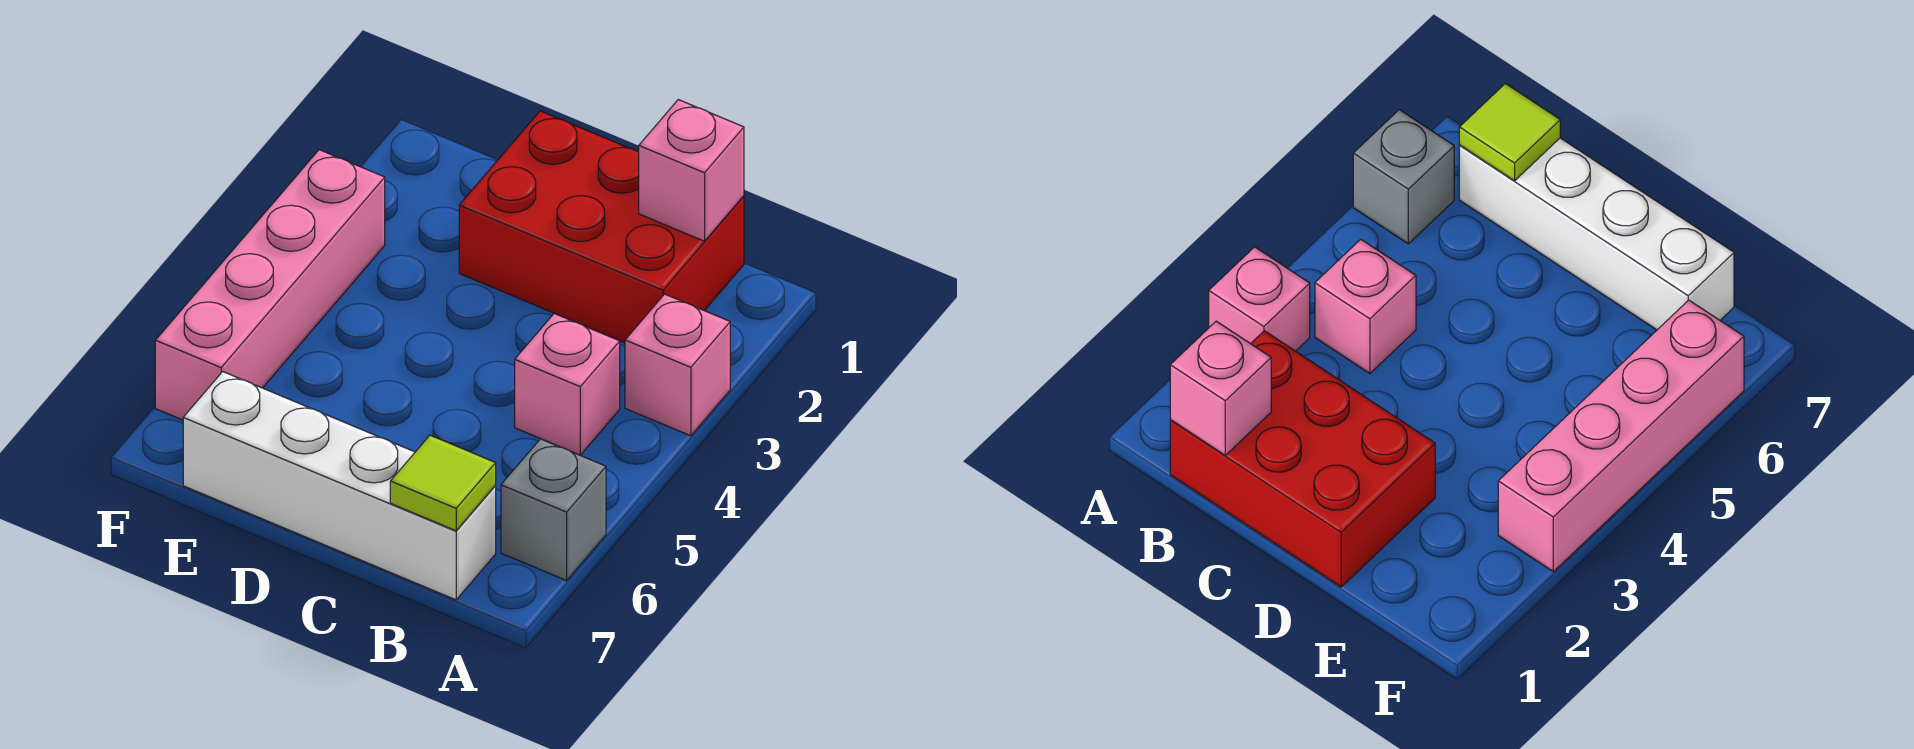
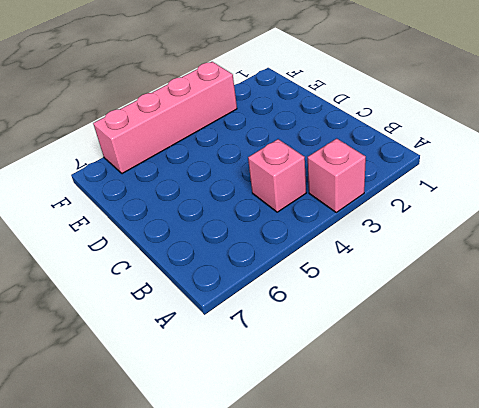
none -> grey 1x1 brick [501,439,606,581]
none -> red 2x3 brick [459,111,744,343]

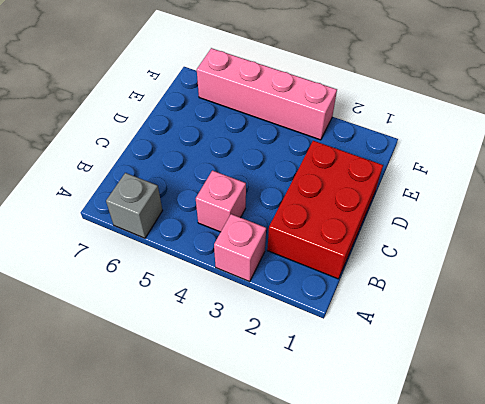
none -> white 1x4 brick [183,372,496,600]
none -> pink 1x1 brick [639,100,744,241]

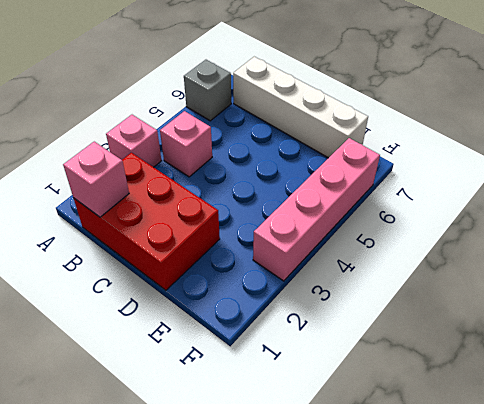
none -> lime 1x1 tile [390,435,496,531]

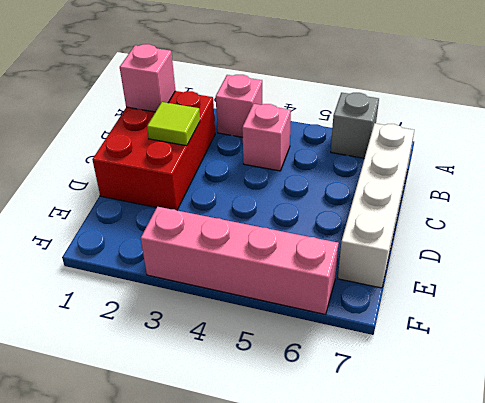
lime 1x1 tile [147,102,200,146] -> lime 1x1 tile moved to [390,435,496,531]

